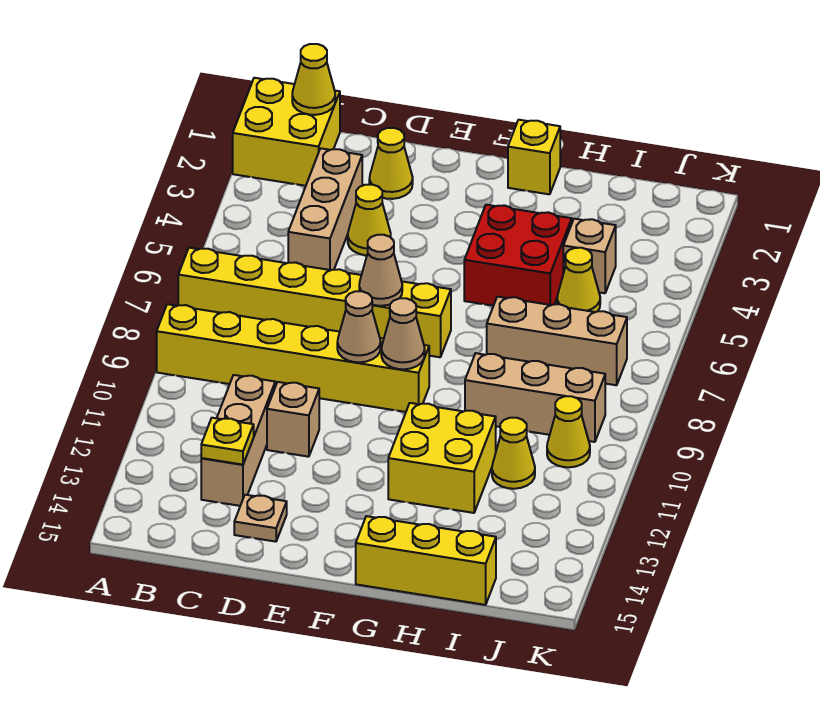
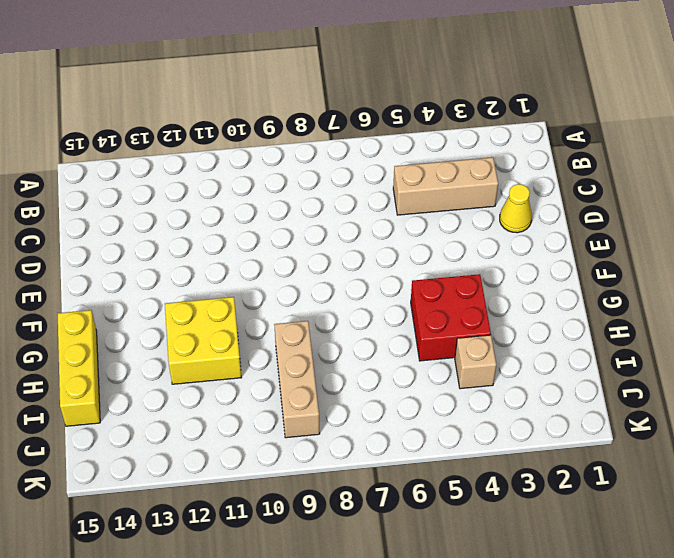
none -> yellow 2x2 brick [233,78,340,186]
none -> yellow 1x6 brick [178,248,451,357]
none -> yellow 1x6 brick [157,304,429,412]

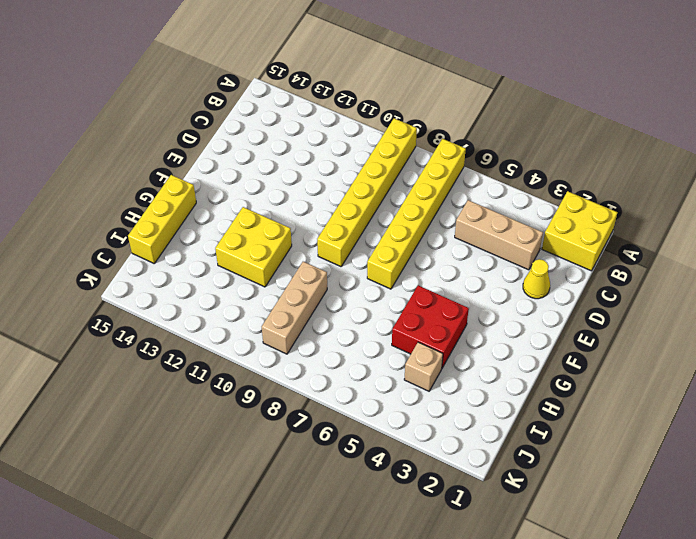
none -> tan 1x3 brick [201,375,275,506]
none -> yellow 1x1 cone [348,185,391,255]
none -> tan 1x1 brick [267,382,319,457]

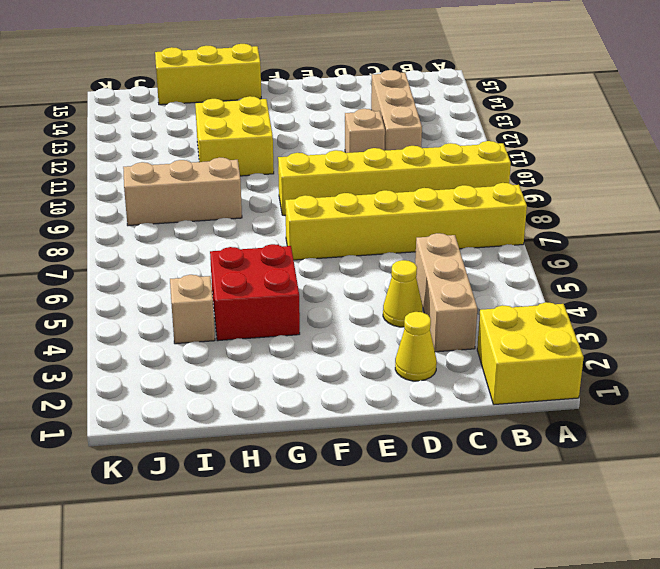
none -> tan 1x1 plate [234,495,287,542]
none -> yellow 1x1 brick [508,120,560,194]
none -> tan 1x3 brick [487,297,627,385]

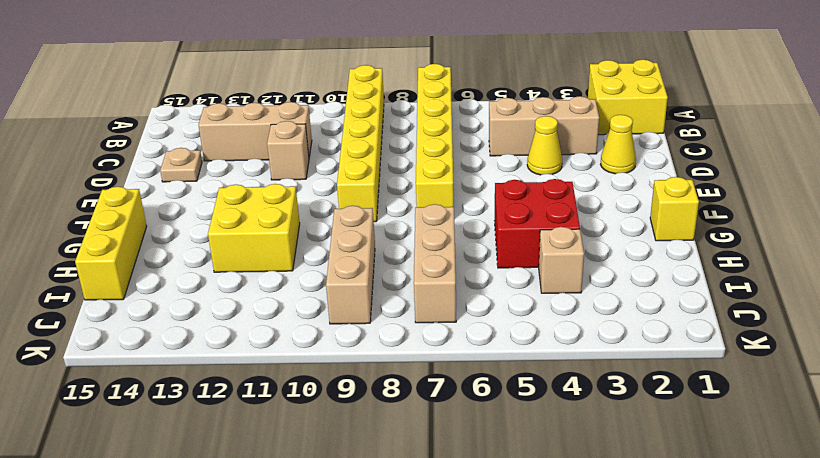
none -> yellow 1x1 cone [557,248,600,312]
none -> yellow 1x1 cone [492,418,535,489]
none -> yellow 1x1 cone [547,396,590,467]

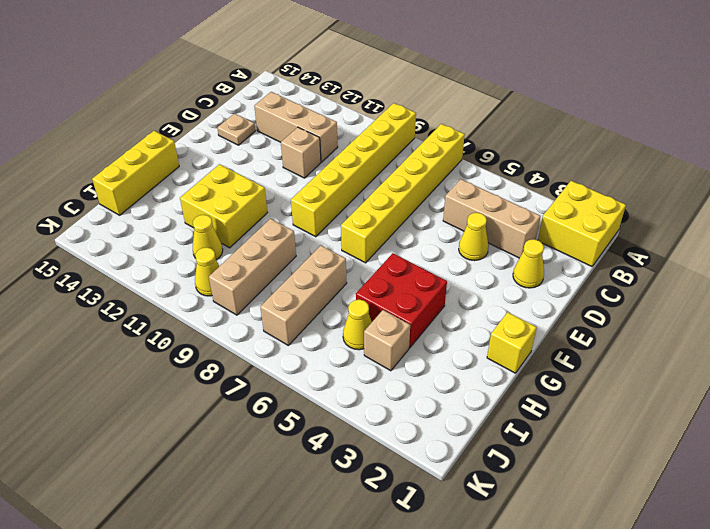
none -> yellow 1x1 cone [292,44,335,115]
none -> yellow 1x1 plate [201,418,254,465]
none -> tan 1x1 cone [359,235,402,306]

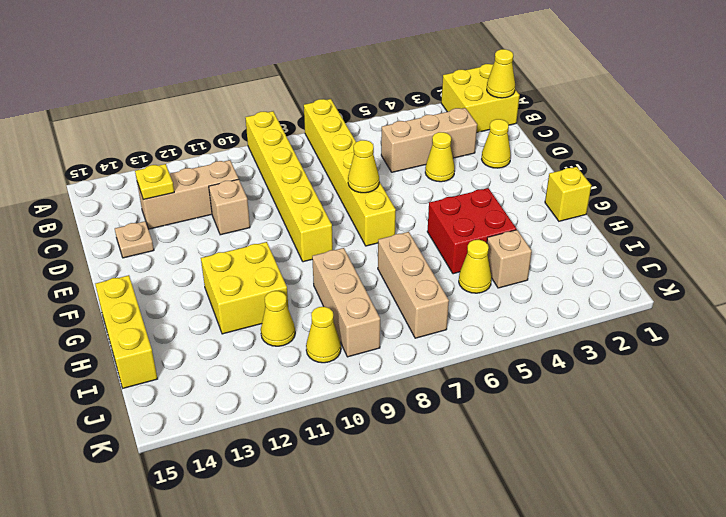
yellow 1x1 cone [348,140,379,193] -> tan 1x1 cone [359,235,402,306]
none -> tan 1x1 cone [337,291,381,362]
none -> tan 1x1 cone [381,298,425,369]

